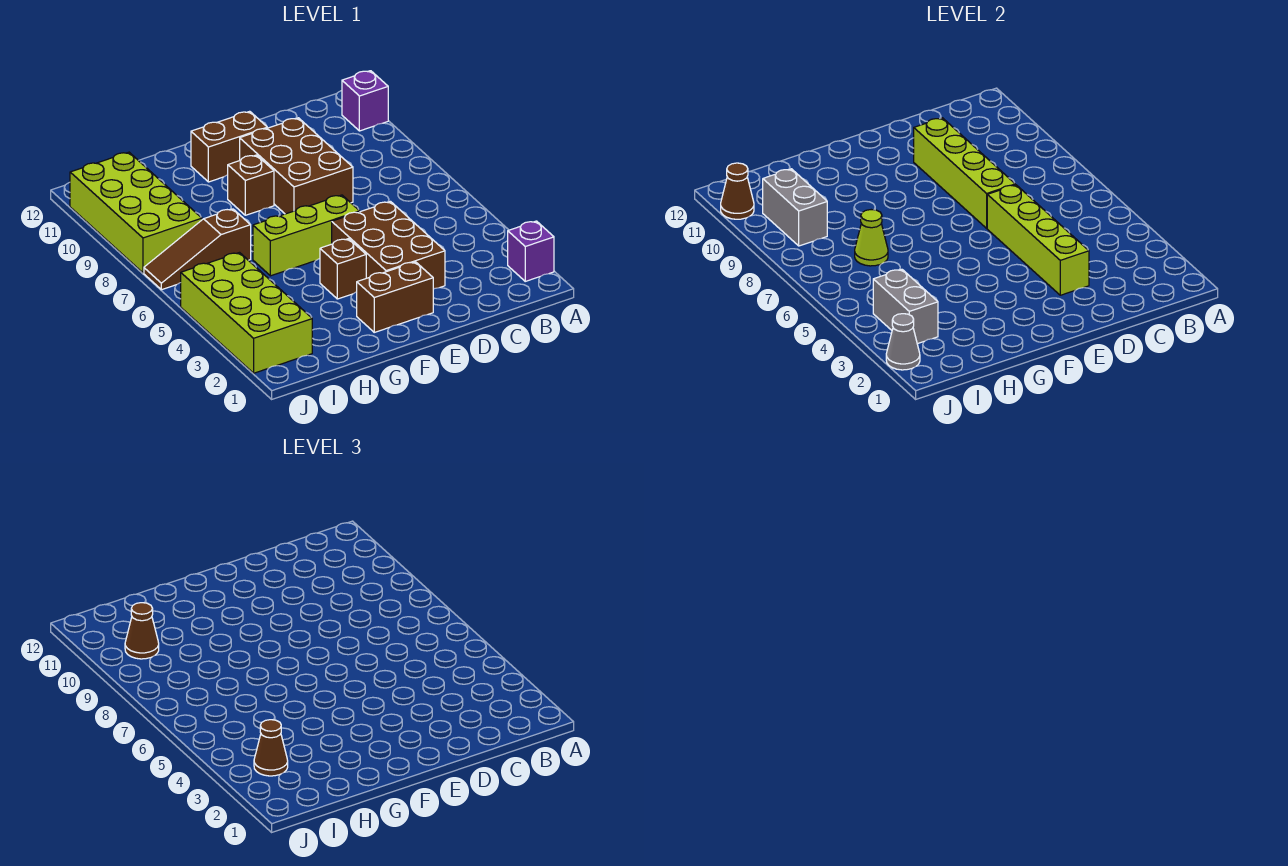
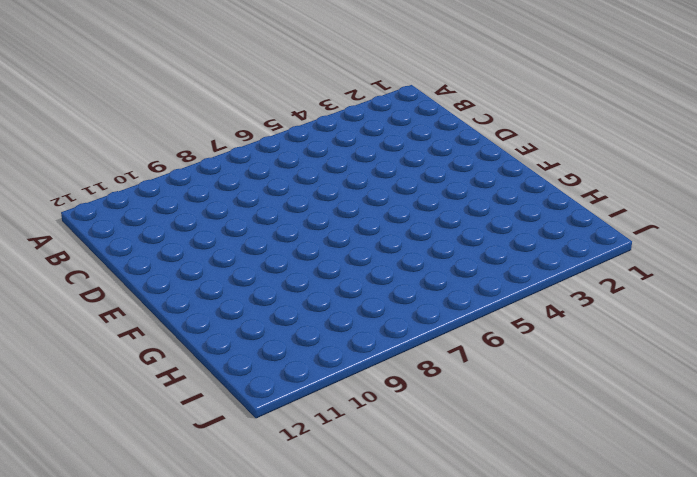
none -> purple 1x1 brick [508,221,554,281]
none -> purple 1x1 brick [342,71,388,131]
none -> brown 2x3 brick [332,202,445,289]

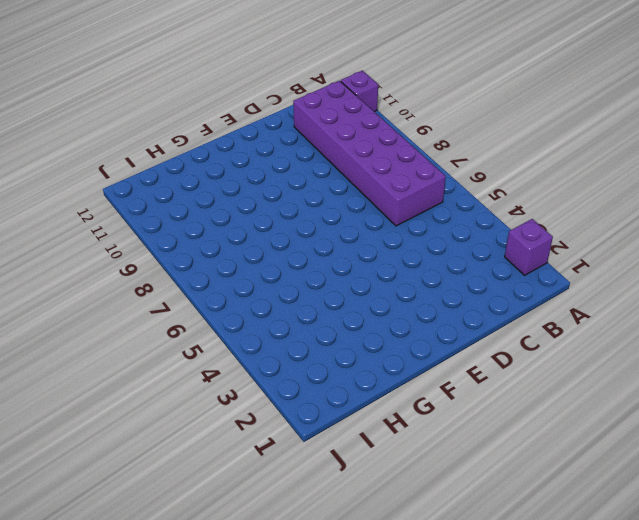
purple 2x6 brick [293,81,446,226] -> none
none -> brown 2x3 brick [332,202,445,289]
none -> brown 2x3 brick [240,118,353,214]
none -> brown 1x2 brick [357,262,433,332]

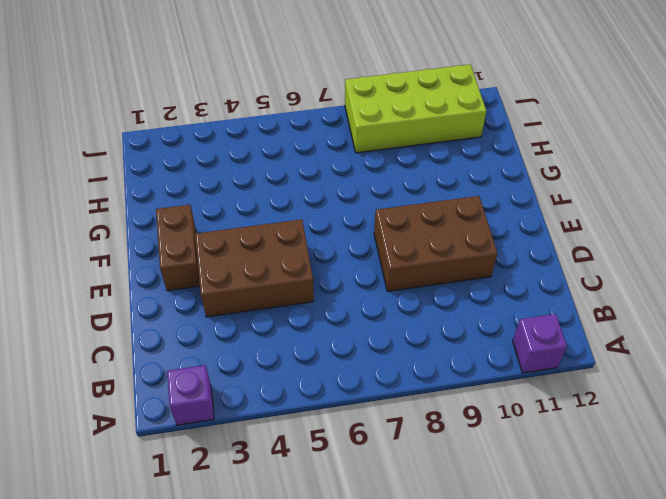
none -> lime 1x3 brick [253,195,360,276]
none -> brown 1x2 brick [191,111,267,182]
none -> brown 1x1 brick [320,239,366,299]

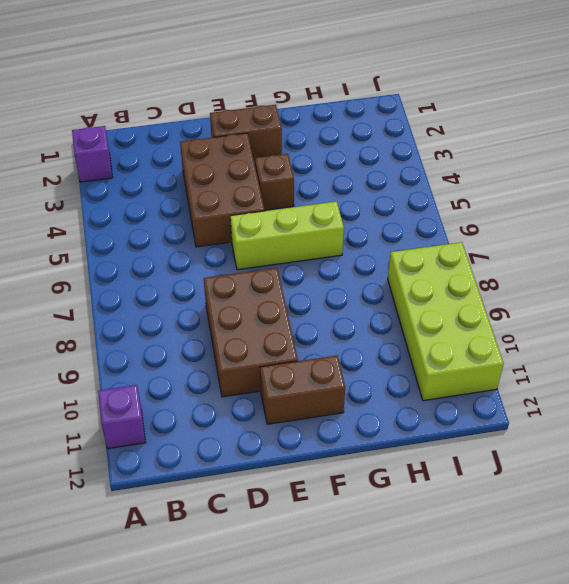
none -> brown 1x1 brick [228,155,274,215]
none -> brown 1x3 slope [144,209,251,290]
none -> lime 2x4 brick [181,253,312,373]

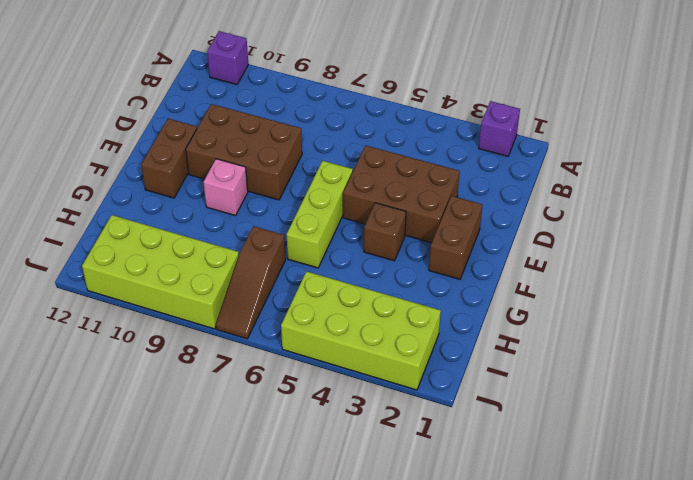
pink 1x1 brick [203,159,248,216] -> brown 1x1 brick [228,155,274,215]
none -> lime 1x4 brick [987,185,1089,295]
none -> lime 1x4 brick [914,118,1015,228]
none -> lime 1x1 cone [855,210,888,266]

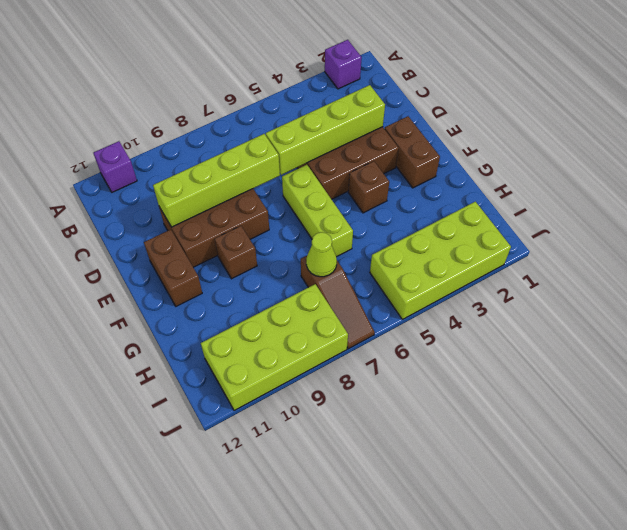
none -> grey 1x2 brick [873,269,938,344]
none -> grey 1x2 brick [763,169,827,246]
none -> grey 1x1 cone [886,314,920,370]

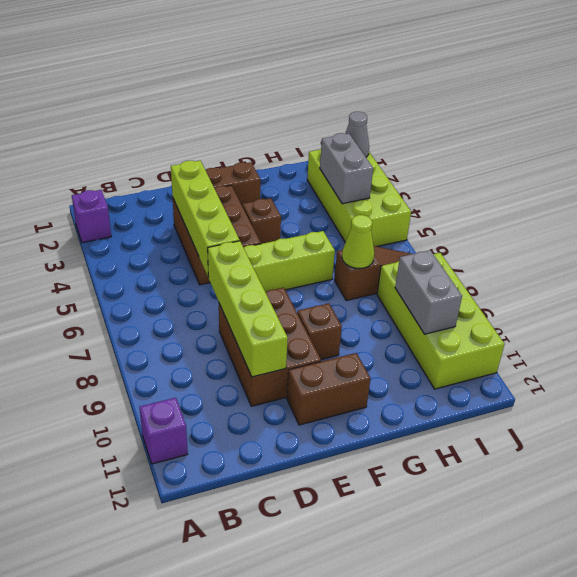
none -> brown 1x1 cone [721,163,754,219]
none -> brown 1x1 cone [254,720,288,776]
none -> brown 1x1 cone [125,603,159,659]

